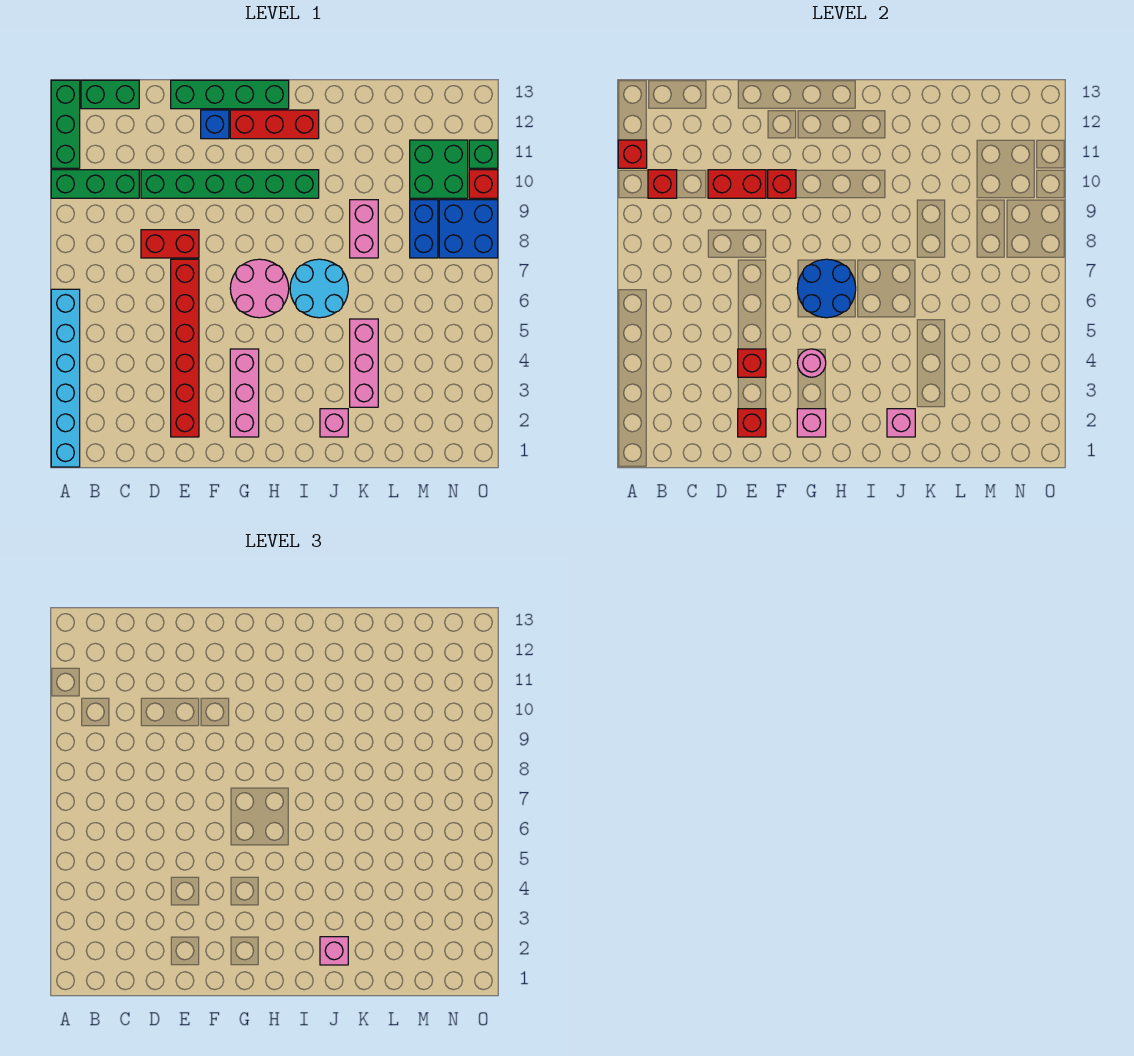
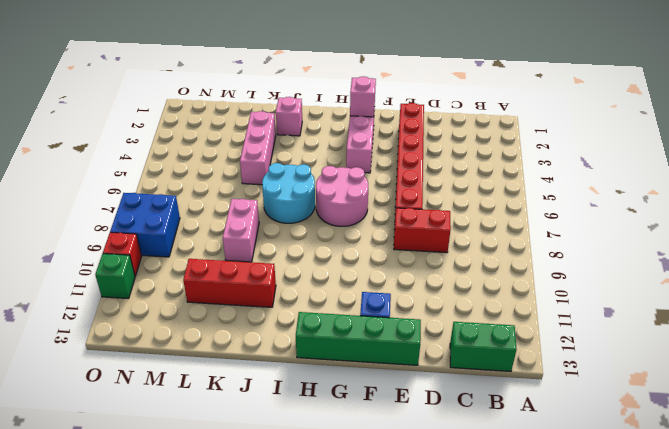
red 1x3 brick [183,259,276,307] -> red 1x3 brick moved to [230,110,319,139]
none -> cyan 1x6 brick [51,289,80,467]
none -> green 1x3 brick [51,170,139,198]
none -> green 1x3 brick [51,80,80,168]
none -> green 1x6 brick [141,170,319,198]

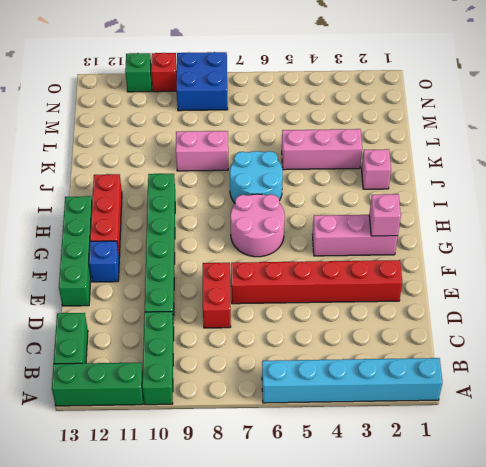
none -> blue 1x2 brick [410,200,438,258]
none -> green 2x2 brick [410,140,468,198]
none -> red 1x1 brick [618,140,647,168]
none -> red 1x1 brick [648,170,677,198]

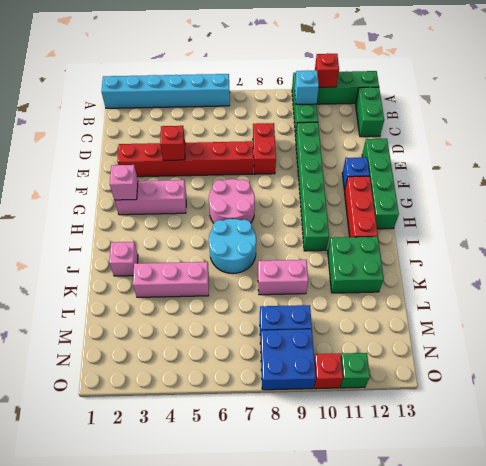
cyan 1x1 brick [295,70,319,105] -> red 1x1 brick [648,170,677,198]
green 2x2 brick [328,237,384,293] -> green 2x2 brick moved to [410,140,468,198]
none -> red 1x2 brick [708,170,766,198]
none -> red 1x1 brick [738,409,766,437]
none -> red 1x1 brick [768,170,796,198]
none -> pink 1x1 round brick [797,349,826,377]

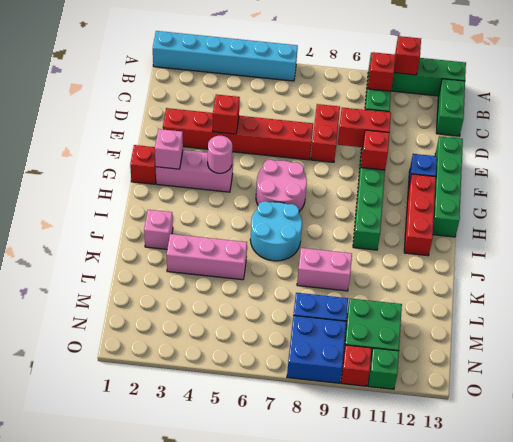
red 1x2 brick [338,107,391,147] -> red 1x2 brick turned to [708,170,766,198]
red 1x1 brick [130,145,156,184] -> red 1x1 brick moved to [738,409,766,437]
none -> blue 2x2 round brick [797,259,856,318]
none -> pink 1x1 brick [887,409,915,437]
none -> pink 1x1 brick [320,937,348,965]

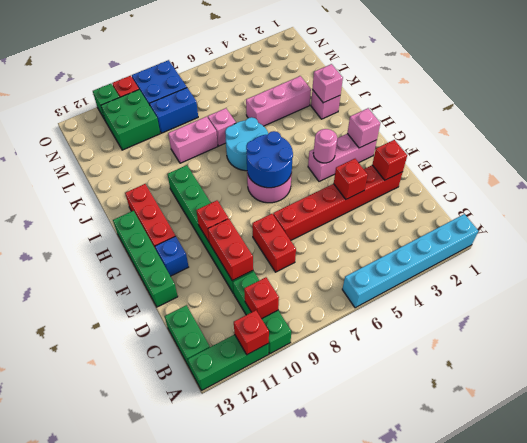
pink 1x1 brick [208,108,236,146] -> pink 1x1 brick moved to [320,937,348,965]

